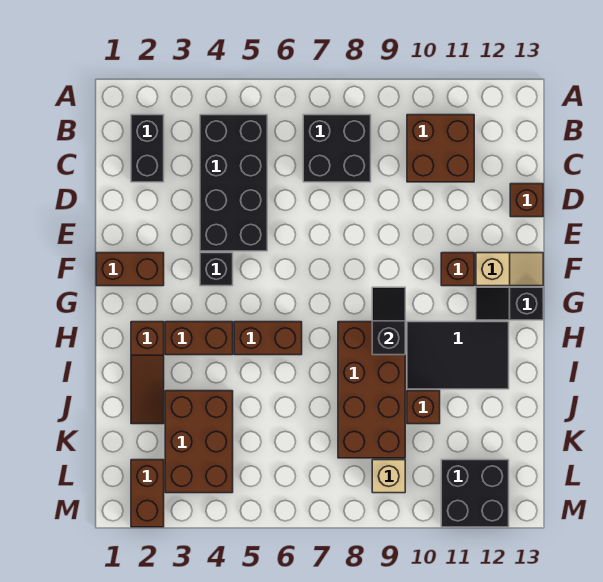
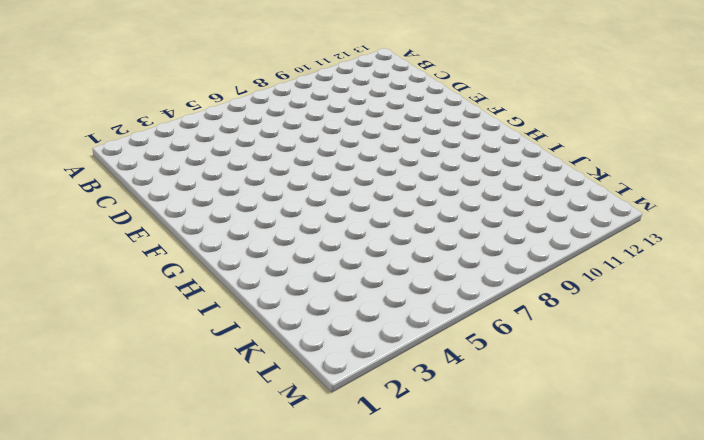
none -> black 1x2 brick [131,115,164,182]
none -> black 2x4 brick [200,115,267,251]
none -> black 2x2 brick [303,115,371,182]

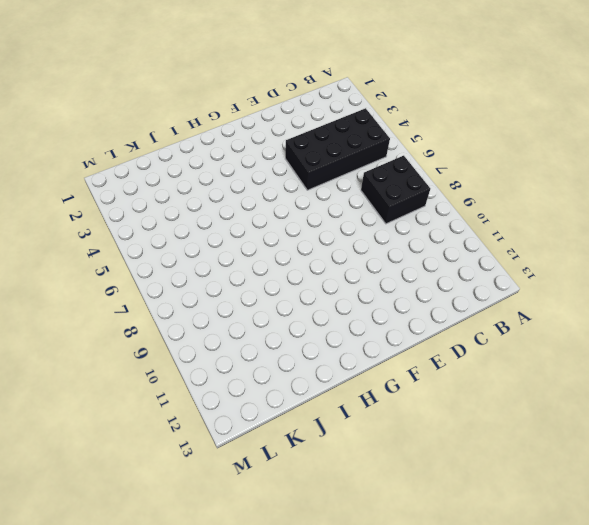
none -> black 1x2 brick [131,115,164,182]
none -> brown 2x2 brick [407,115,474,182]
none -> brown 1x1 brick [510,184,543,217]

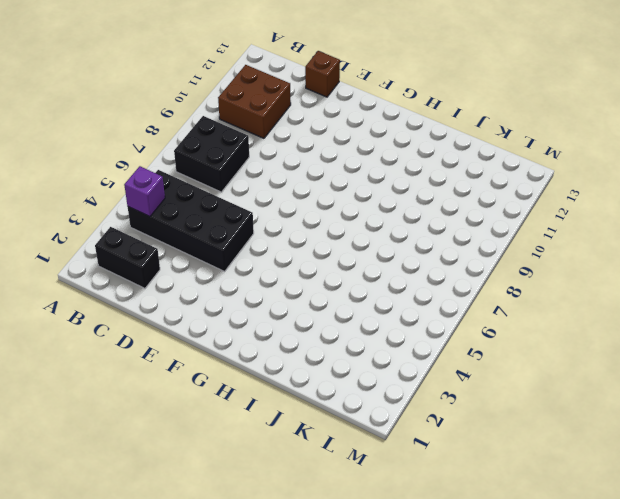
purple 1x1 brick [124,166,165,217] -> none
none -> brown 1x2 brick [96,253,164,286]
none -> black 1x1 brick [200,253,233,286]
none -> brown 1x1 brick [441,253,474,286]

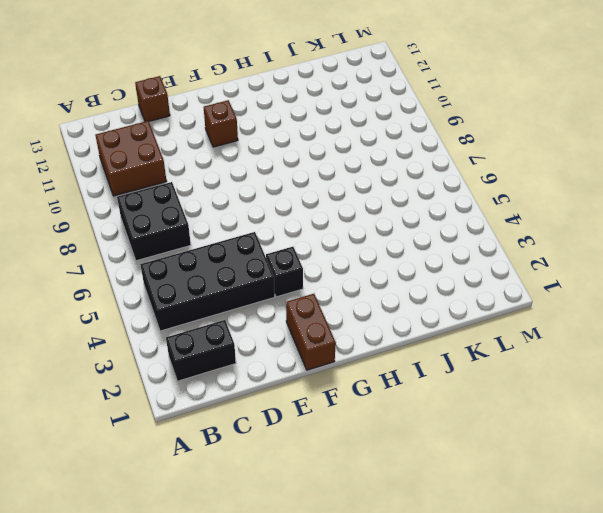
none -> tan 1x2 slope [476,253,543,286]
none -> black 1x2 slope [476,287,543,320]
none -> brown 1x3 slope [131,322,164,424]

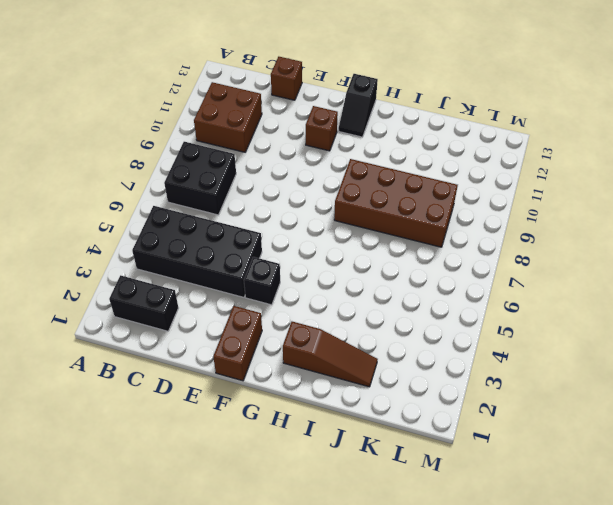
none -> tan 1x2 slope [476,253,543,286]
none -> brown 1x2 brick [165,322,233,355]
none -> brown 1x2 brick [234,322,302,355]

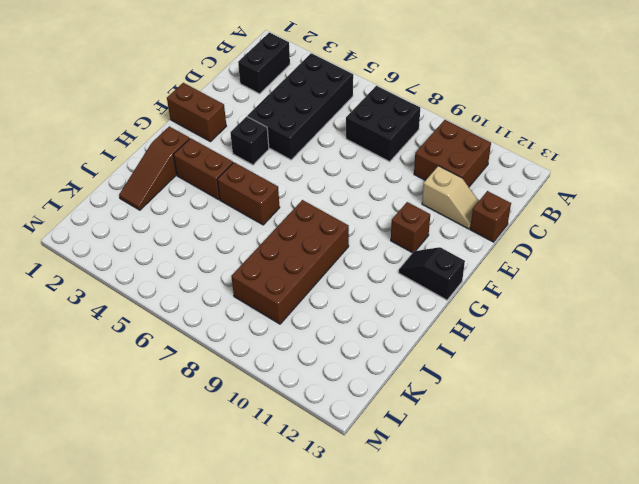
tan 1x2 slope [422,166,479,229] -> tan 1x2 slope moved to [476,253,543,286]
none -> black 2x3 tile [407,322,509,389]
none -> brown 2x3 brick [165,391,233,493]
none -> brown 1x1 brick [407,391,440,424]

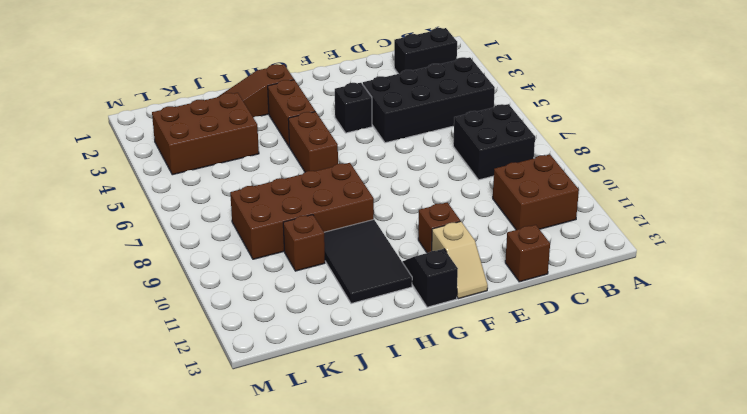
none -> brown 1x2 brick [96,253,164,286]
none -> brown 1x2 brick [131,460,164,527]
none -> tan 1x1 brick [372,460,405,493]

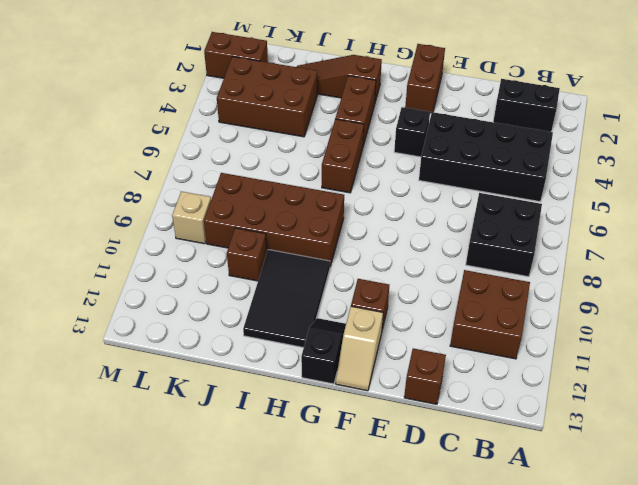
none -> black 2x2 brick [441,460,509,527]
none -> black 1x2 slope [372,287,405,355]

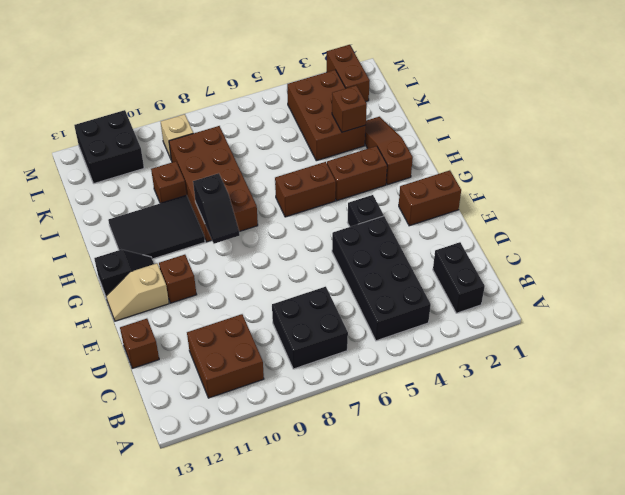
brown 1x1 brick [332,85,367,132] -> none

